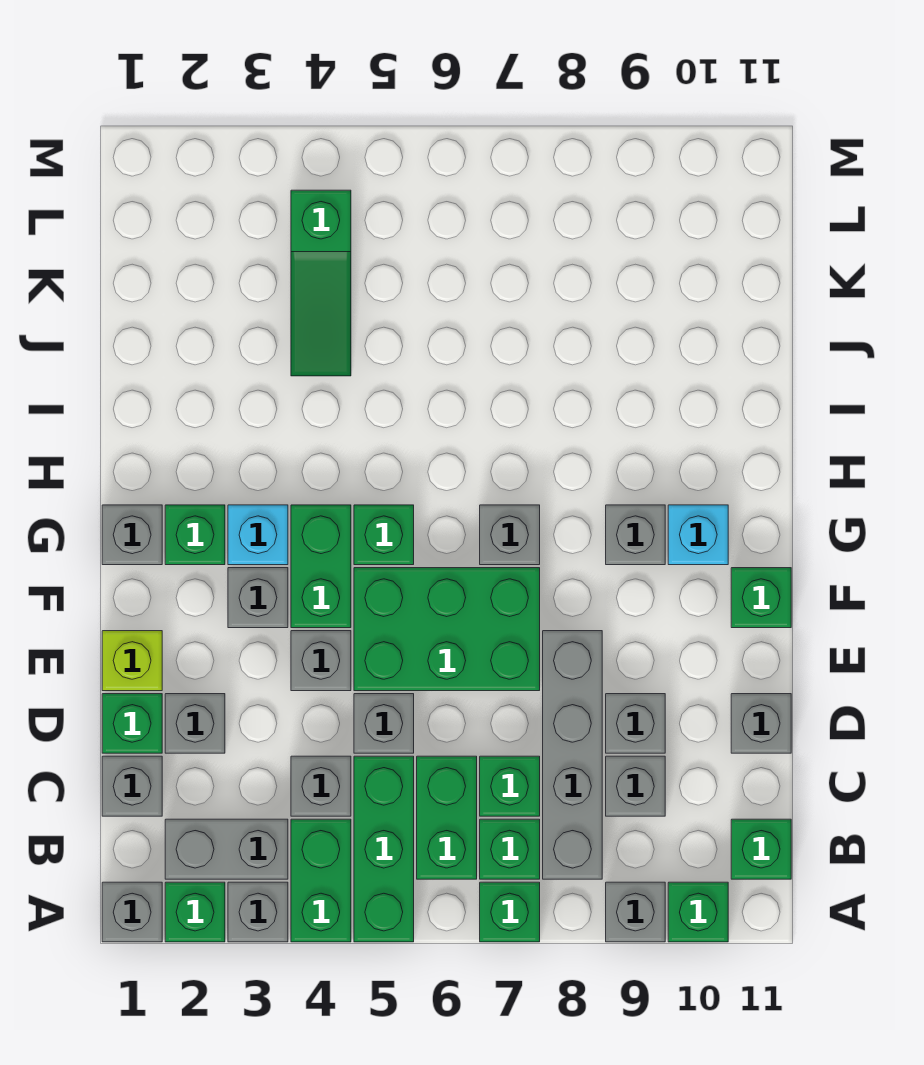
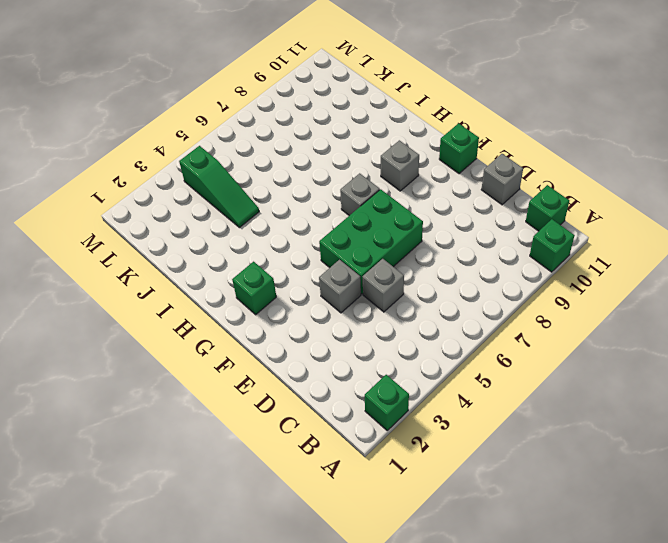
none -> grey 1x1 brick [102,882,162,942]
none -> grey 1x1 brick [228,882,288,942]
none -> green 1x2 brick [291,819,351,942]
none -> green 1x3 brick [354,756,414,942]

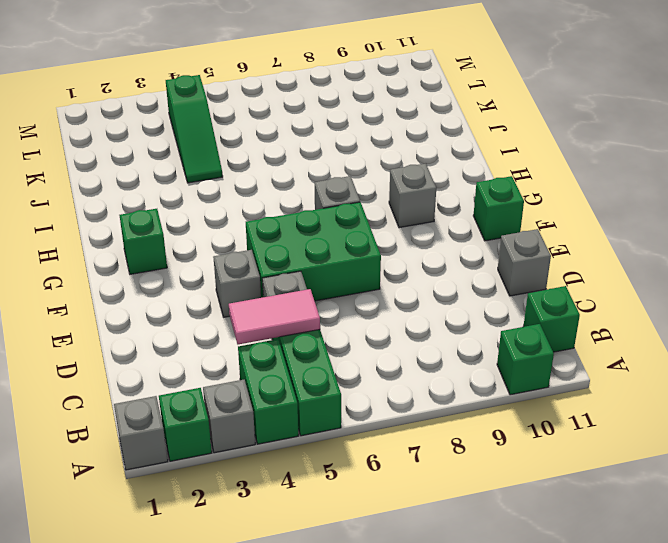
pink 1x2 tile [229,289,320,344] -> none
none -> green 1x1 brick [480,882,540,942]
none -> grey 1x1 brick [606,882,665,942]
none -> grey 1x2 brick [165,819,288,879]
none -> green 1x2 brick [417,756,477,879]

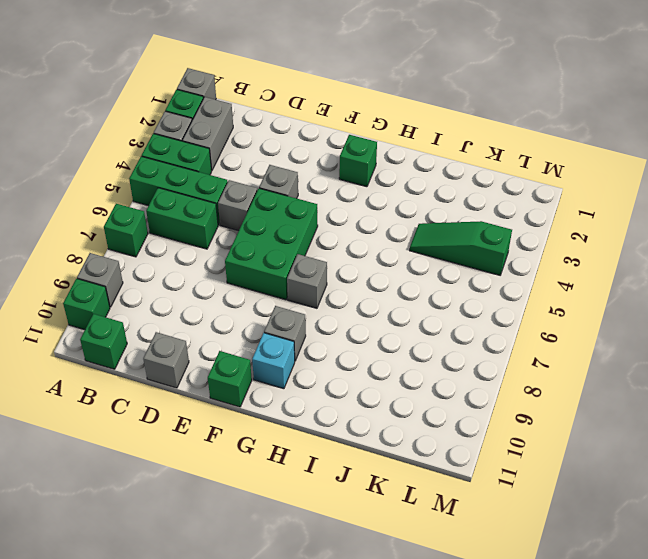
none -> green 1x1 brick [480,819,540,879]
none -> grey 1x4 brick [543,631,602,879]
none -> grey 1x1 brick [102,756,162,816]
none -> grey 1x1 brick [291,756,351,816]

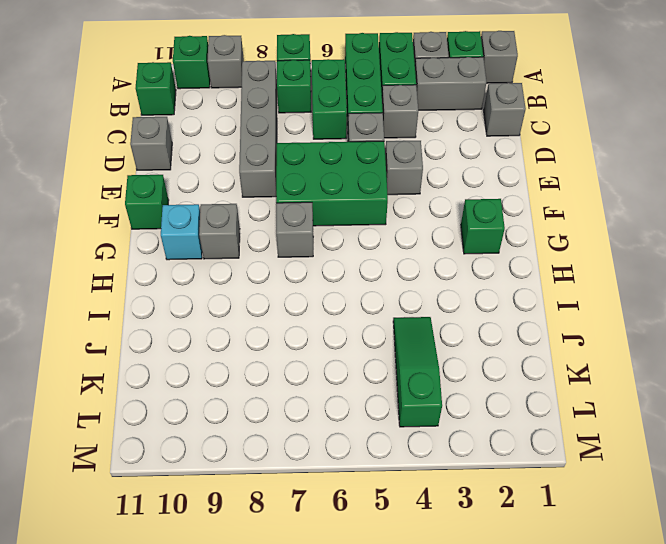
none -> green 1x1 brick [480,756,540,816]
none -> grey 1x1 brick [606,756,665,816]
none -> green 1x1 brick [102,694,162,753]
none -> grey 1x1 brick [165,694,225,753]

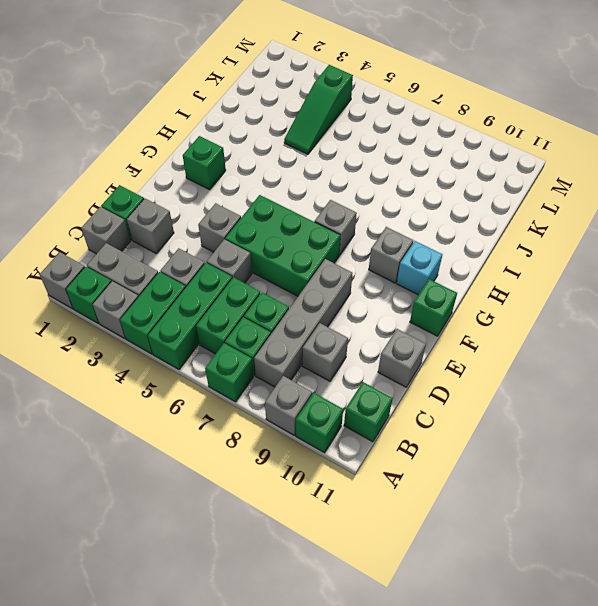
none -> grey 1x1 brick [606,694,665,753]
none -> lime 1x1 brick [102,631,162,691]
none -> grey 1x1 brick [228,568,288,628]
none -> green 1x2 brick [291,505,351,628]

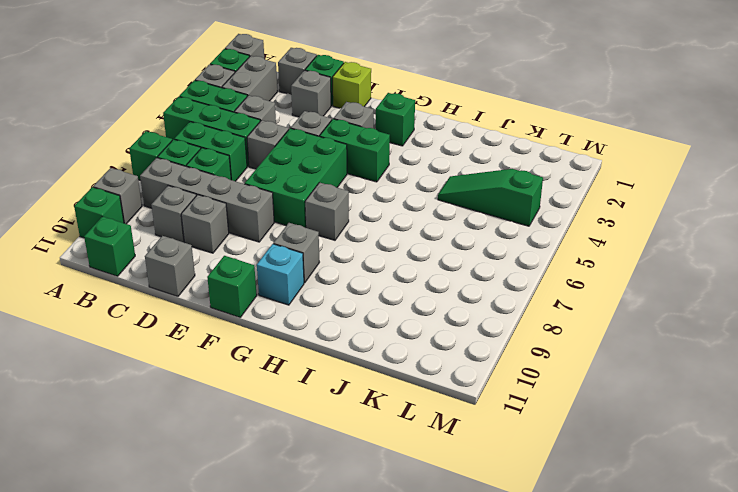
none -> grey 1x1 brick [102,505,162,565]
none -> cyan 1x1 brick [228,505,288,565]
none -> green 1x1 brick [354,505,414,565]

